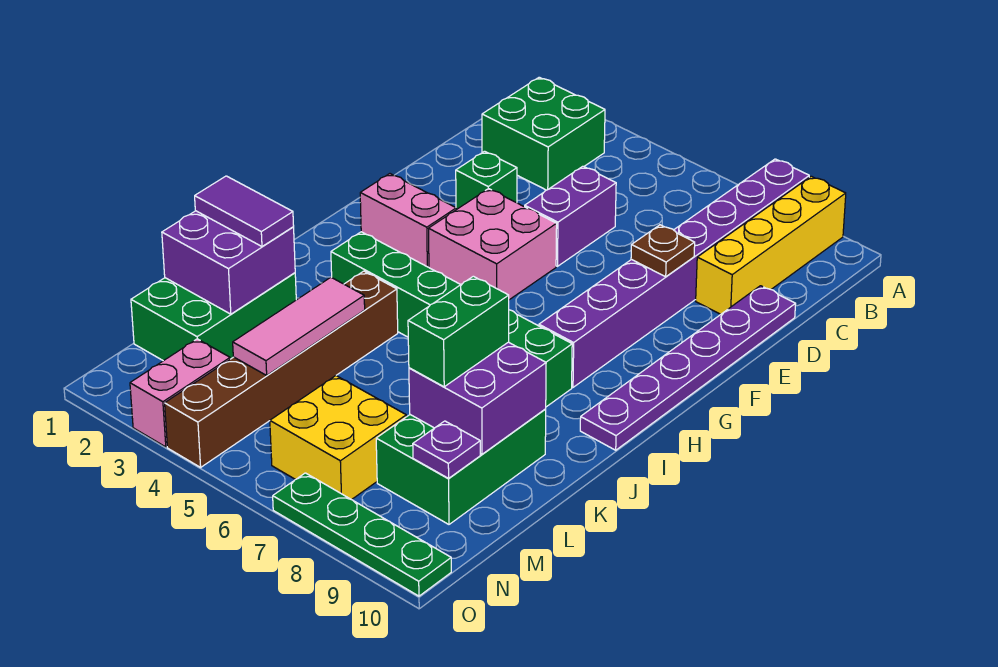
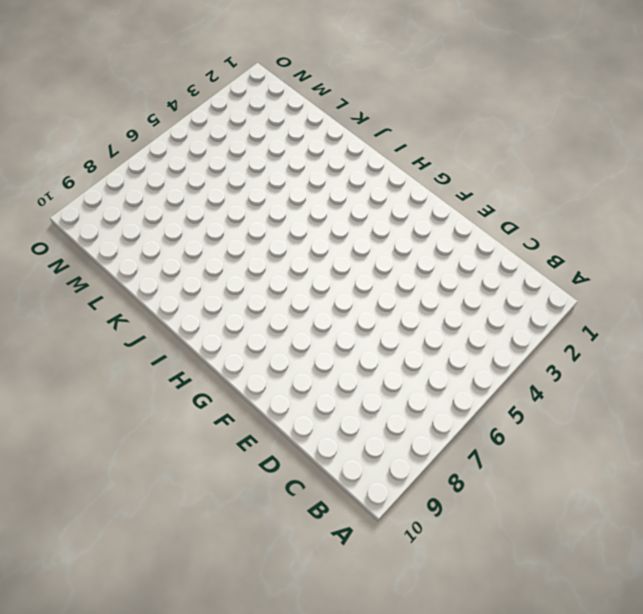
none -> purple 1x8 brick [539,159,809,387]
none -> yellow 1x4 brick [696,176,846,314]
none -> green 2x2 brick [482,77,605,190]

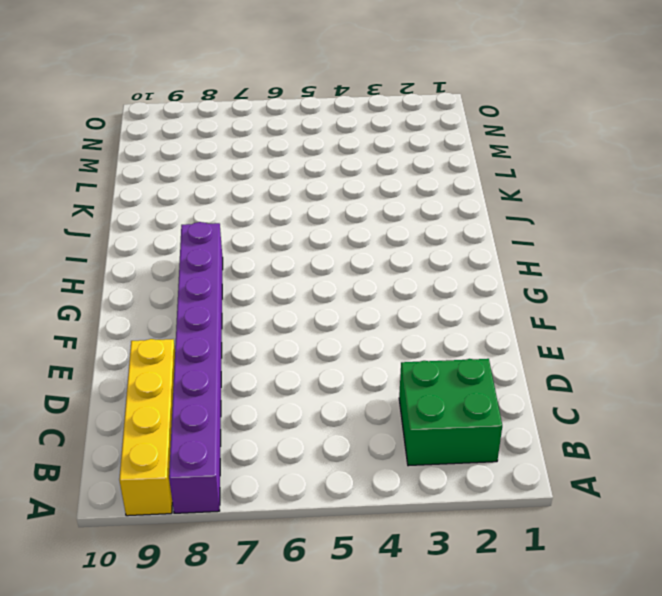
none -> purple 1x2 brick [525,166,616,266]
none -> purple 1x6 plate [580,286,796,450]
none -> green 1x1 brick [456,151,517,210]

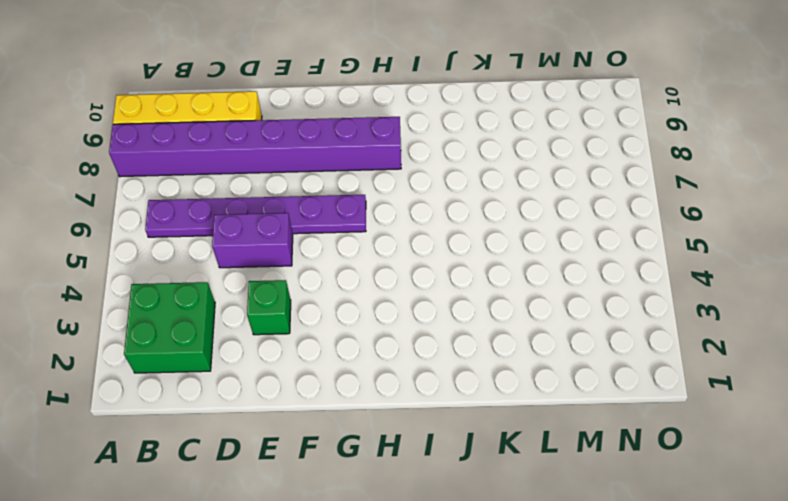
purple 1x6 plate [145,195,366,237] -> purple 1x6 plate moved to [580,286,796,450]
none -> pink 2x2 brick [429,189,557,300]
none -> pink 1x2 brick [360,174,456,267]
none -> green 1x6 brick [331,232,572,407]

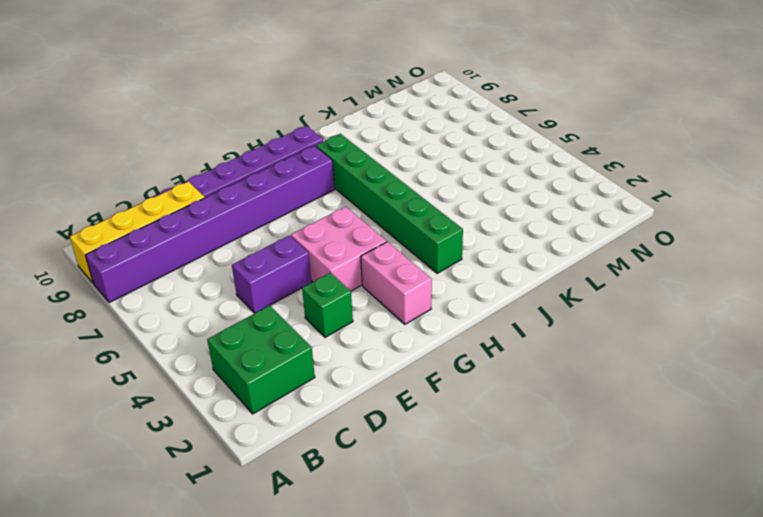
none -> brown 1x6 brick [165,271,398,467]
none -> green 2x3 brick [131,273,296,361]
none -> green 2x3 brick [376,409,546,524]

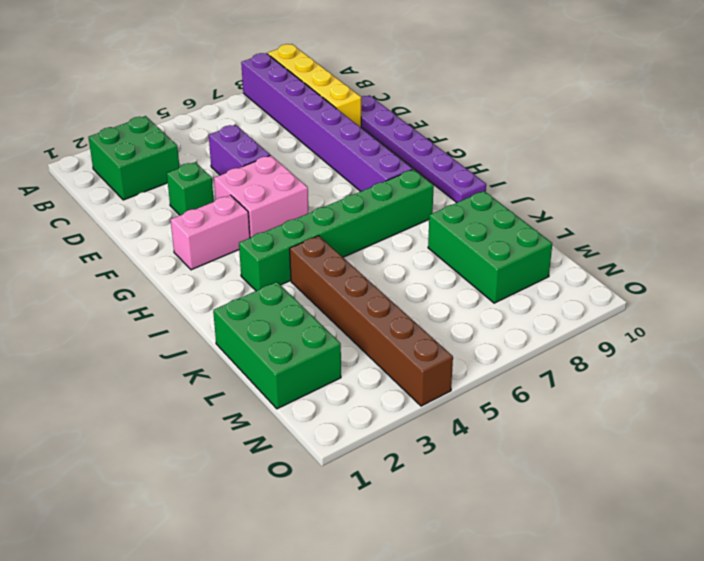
none -> yellow 2x2 brick [270,376,406,500]
none -> pink 1x2 brick [130,339,230,447]
none -> green 1x4 plate [273,473,451,596]

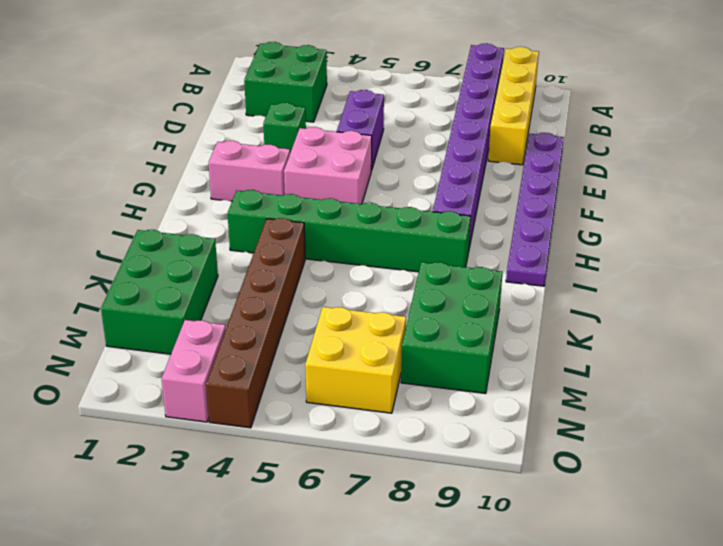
none -> green 1x4 plate [273,473,451,596]
none -> brown 1x1 plate [631,225,695,277]
none -> purple 2x2 brick [162,211,295,314]

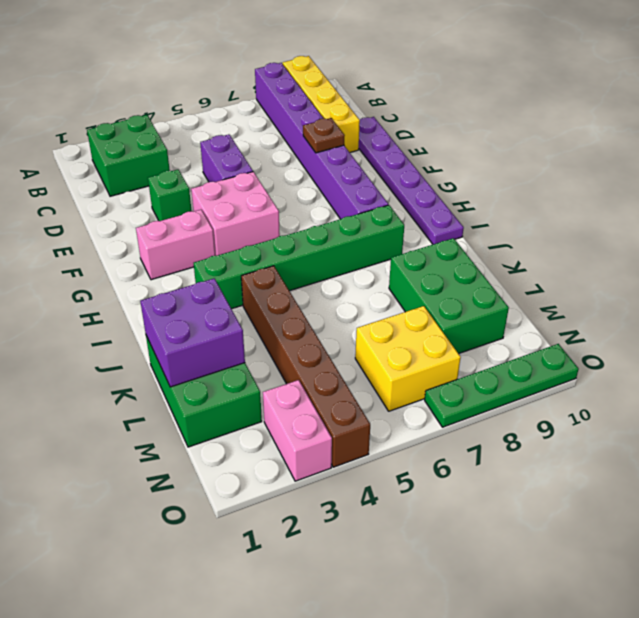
none -> pink 1x3 tile [233,277,365,375]
none -> purple 2x2 brick [409,342,546,454]
none -> purple 1x1 plate [413,421,480,478]

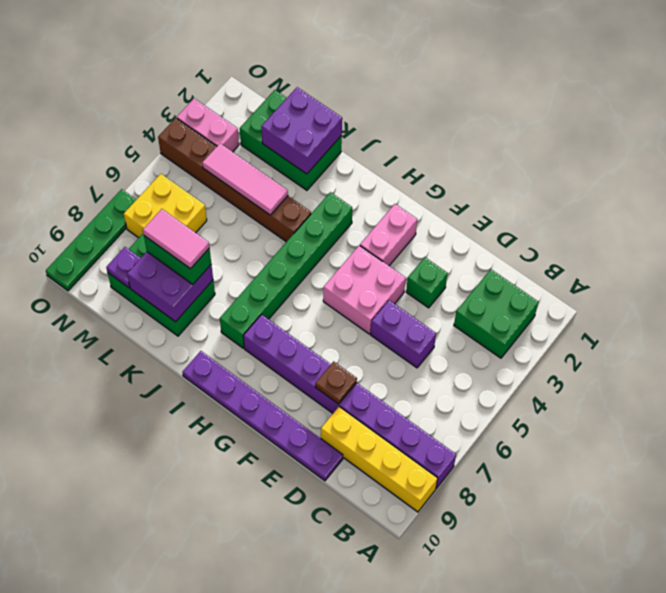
pink 1x2 tile [143,209,209,269] -> none
none -> purple 1x2 tile [195,176,294,246]

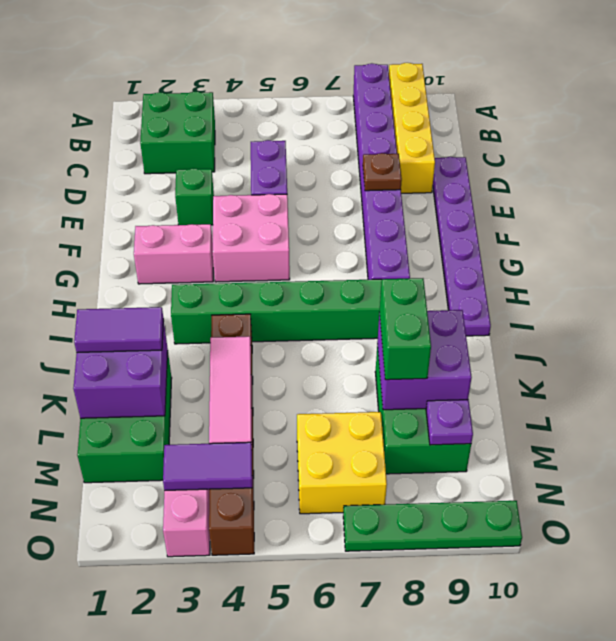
purple 1x2 tile [163,442,252,491] -> none

